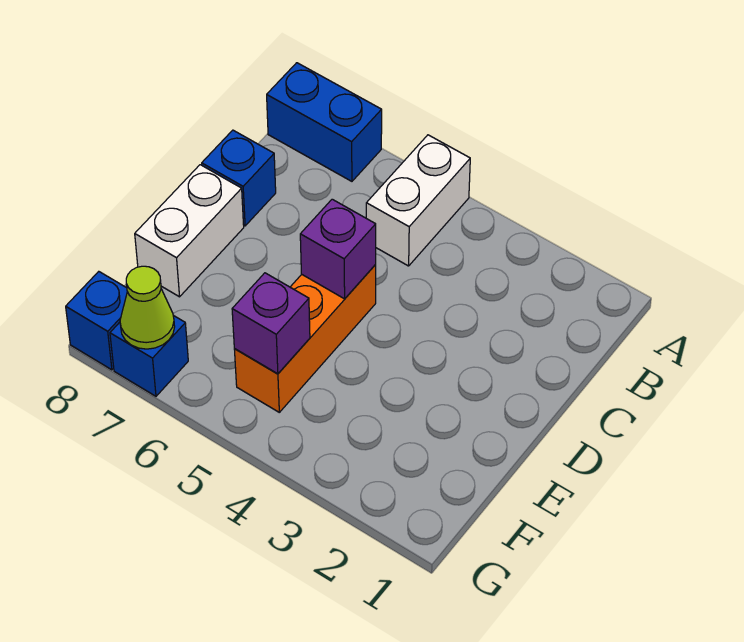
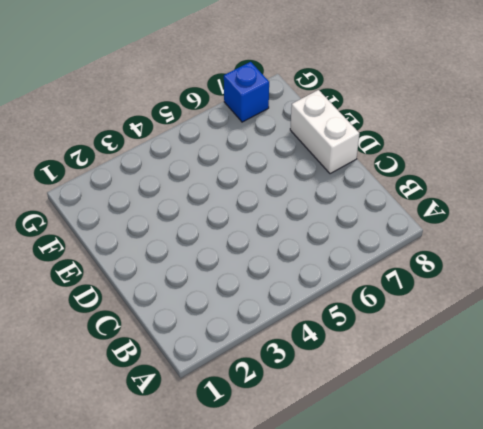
none -> white 1x2 brick [366,135,470,266]
none -> blue 1x2 brick [267,63,382,181]

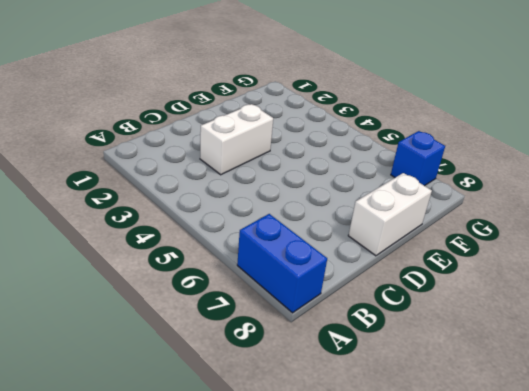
white 1x2 brick [200,104,273,175] -> white 1x2 brick moved to [366,135,470,266]
none -> blue 1x1 brick [202,130,276,226]
none -> orange 1x3 brick [234,265,376,412]

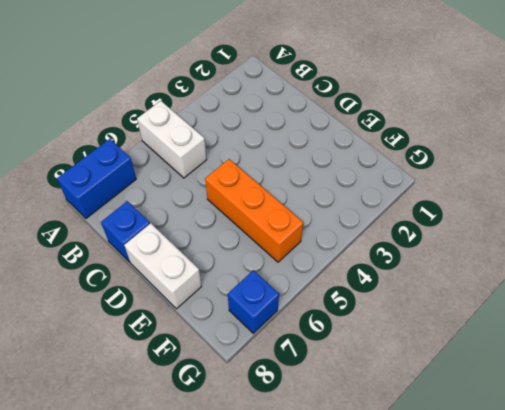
none -> blue 1x1 brick [66,272,127,370]
none -> purple 1x1 brick [300,199,376,299]

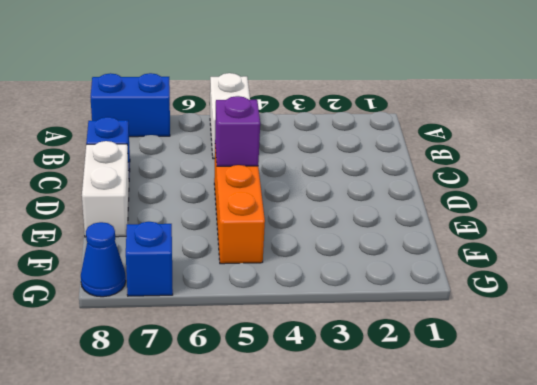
blue 1x1 cone [81,222,126,297] -> blue 1x1 brick [66,272,127,370]
none -> purple 1x1 brick [232,273,310,374]
none -> lime 1x1 cone [120,266,175,349]

